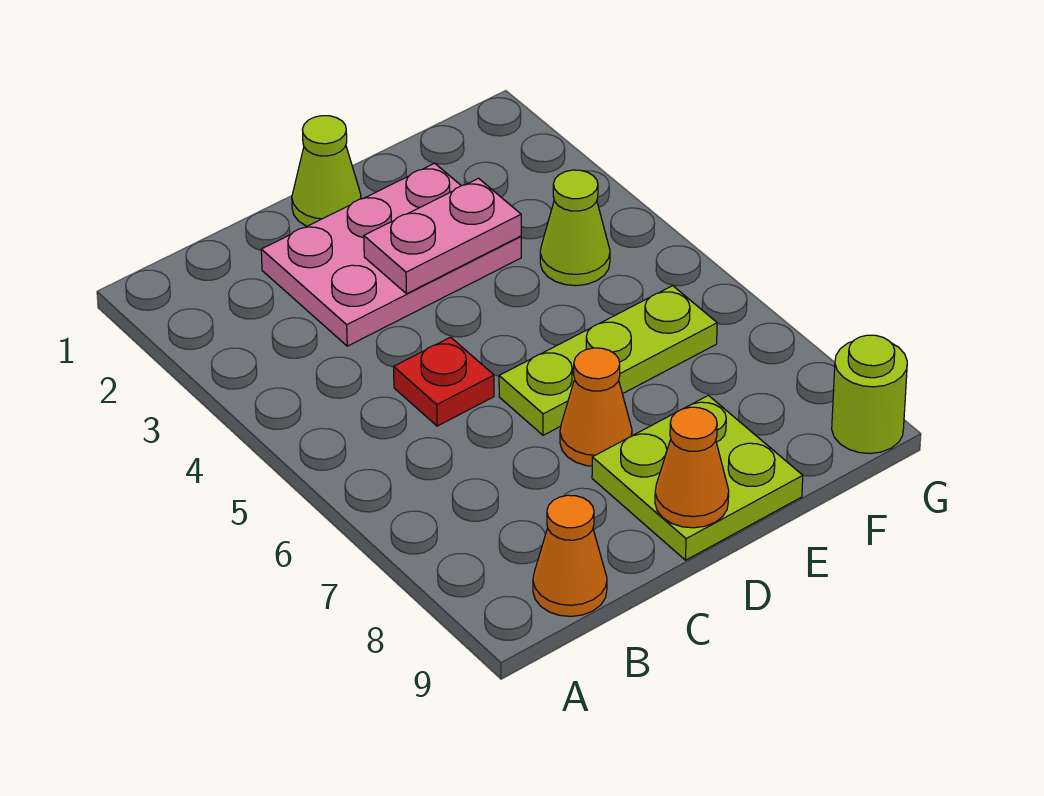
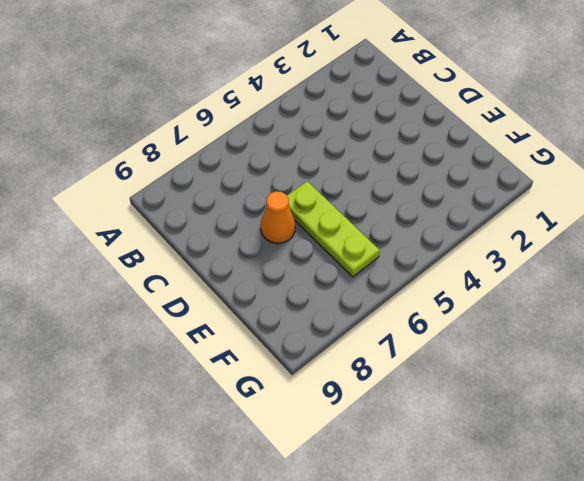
none -> orange 1x1 cone [533,495,607,616]
none -> pink 2x3 plate [261,163,521,346]

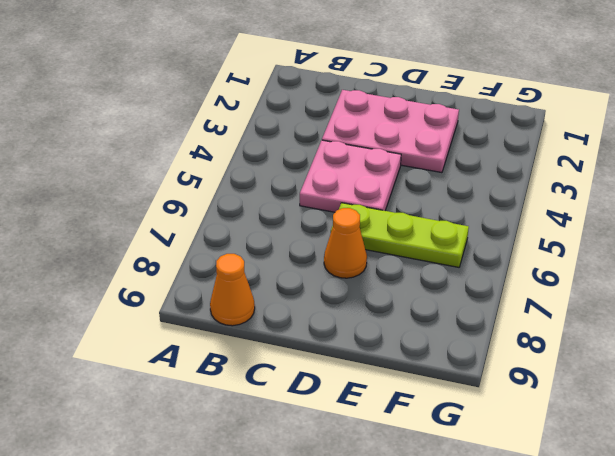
pink 2x2 plate [300,140,401,212] -> red 1x1 plate [394,337,494,426]
none -> lime 1x1 cone [292,116,361,226]
none -> lime 2x2 plate [592,395,803,560]

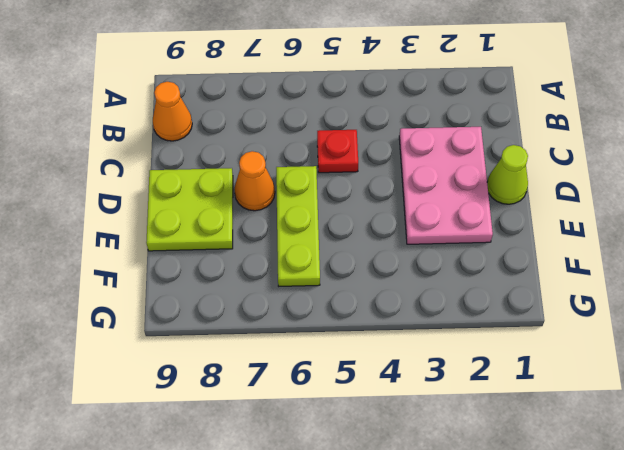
none -> lime 1x1 cone [540,170,610,286]
none -> lime 1x1 round brick [832,335,907,453]

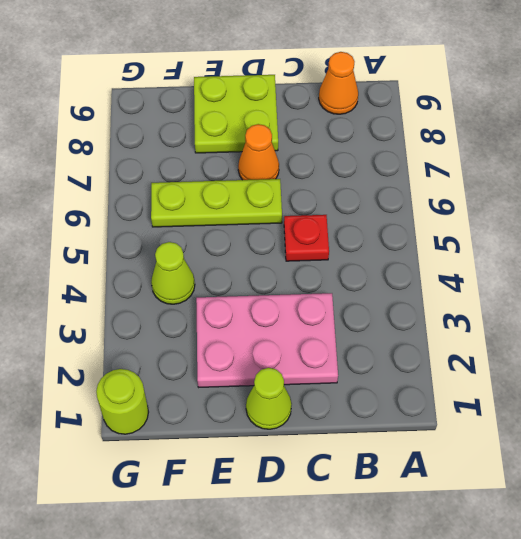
lime 1x1 round brick [96,369,148,434] -> lime 1x1 round brick moved to [832,335,907,453]
none -> pink 1x2 plate [364,178,521,294]
none -> orange 1x1 cone [655,407,729,528]

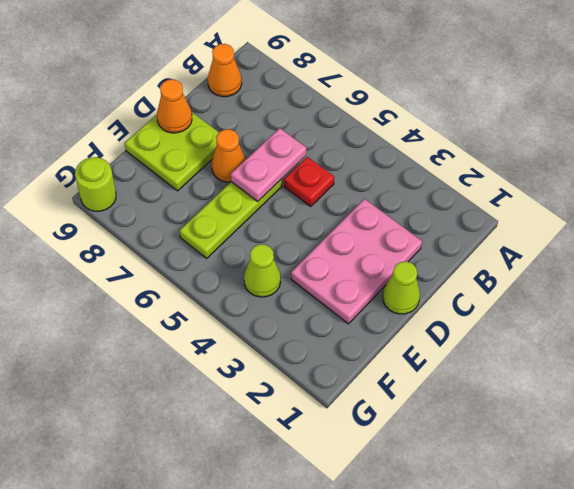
pink 1x2 plate [231,128,306,201] -> pink 1x2 plate moved to [364,178,521,294]

